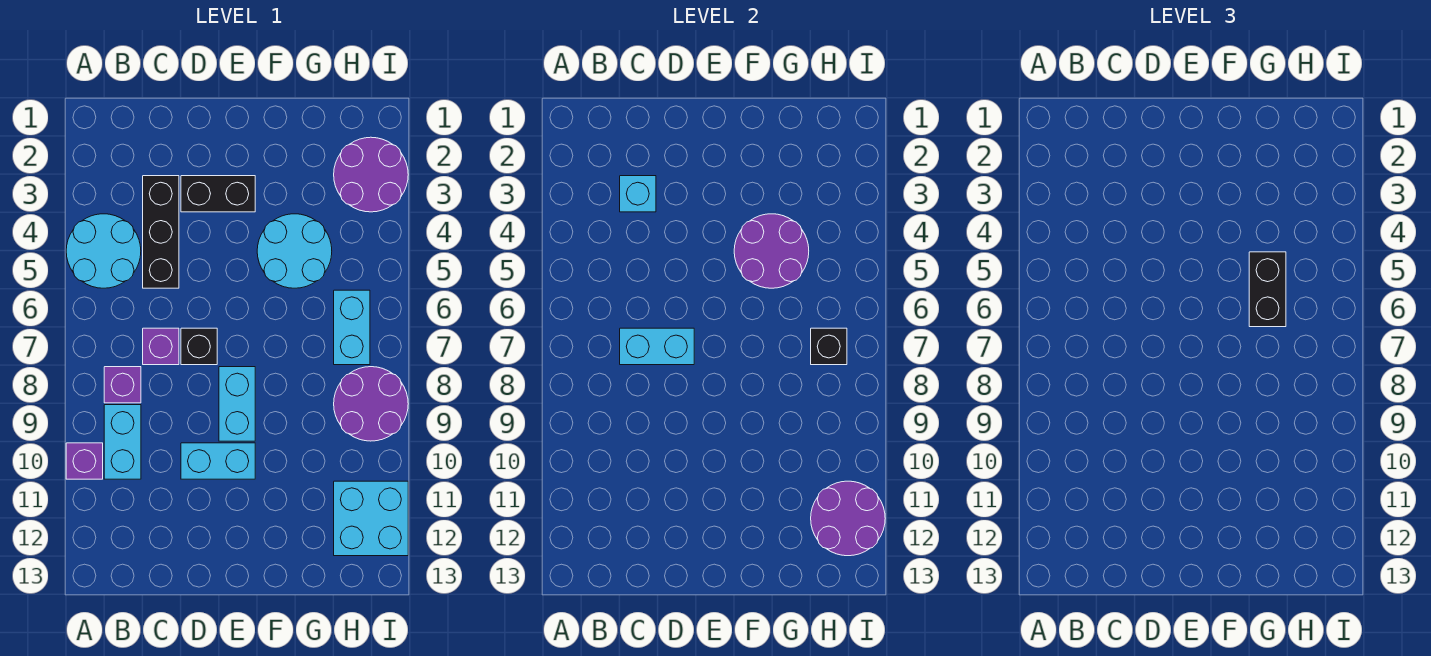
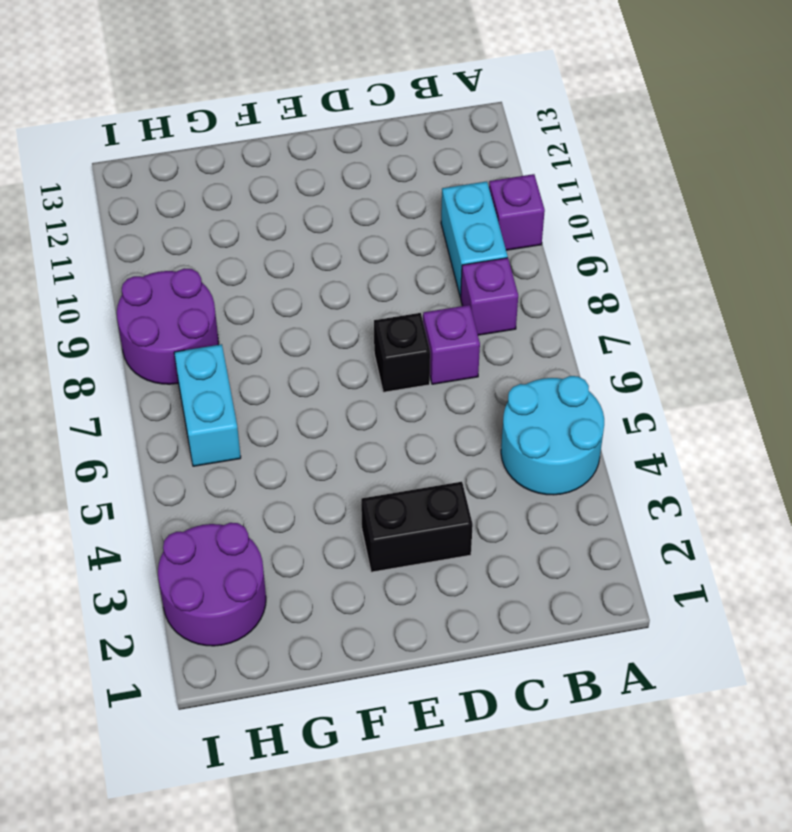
none -> black 1x3 brick [143,176,179,288]
none -> cyan 1x2 brick [181,443,255,479]
none -> cyan 1x2 brick [219,367,255,441]

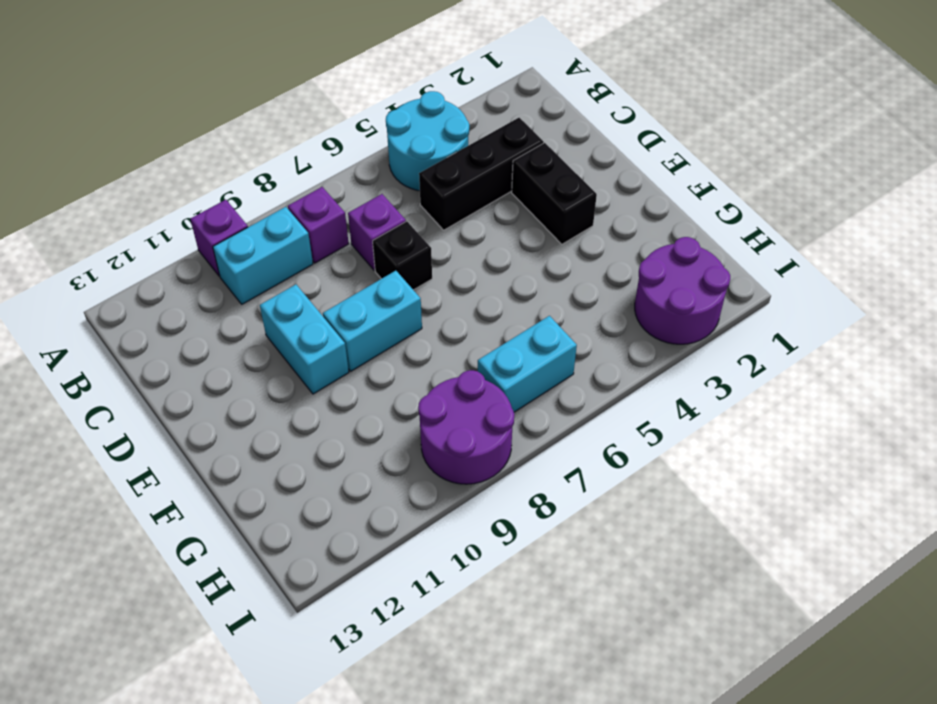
none -> cyan 2x2 round brick [257,214,332,288]
none -> cyan 2x2 brick [334,481,408,556]
none -> cyan 1x1 brick [620,176,656,212]

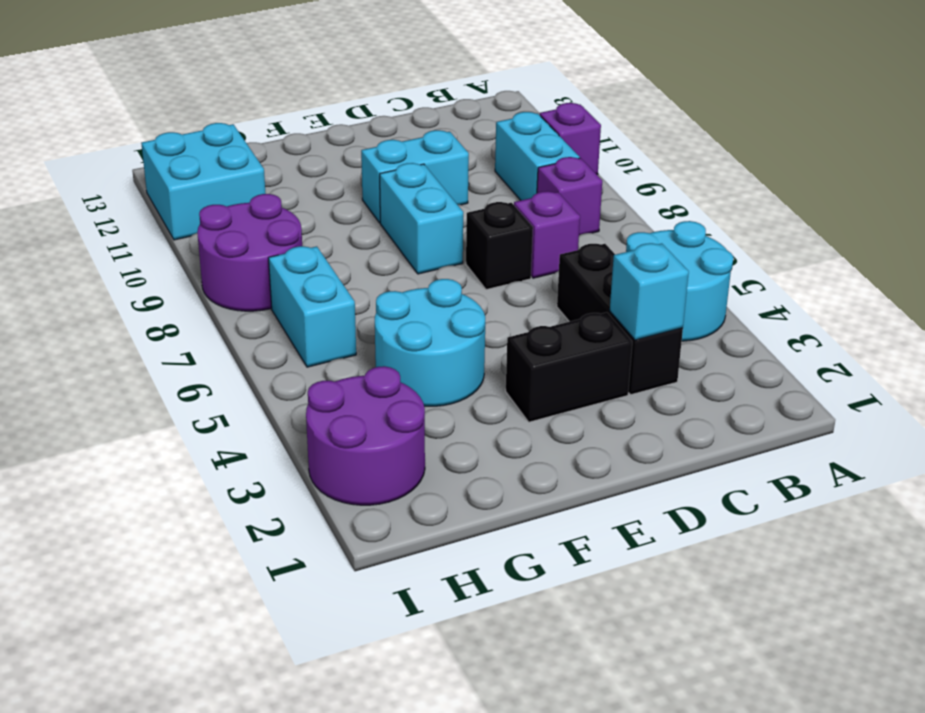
none -> cyan 1x2 brick [620,328,694,365]
none -> purple 2x2 round brick [734,214,809,288]
none -> black 1x1 brick [811,328,847,365]

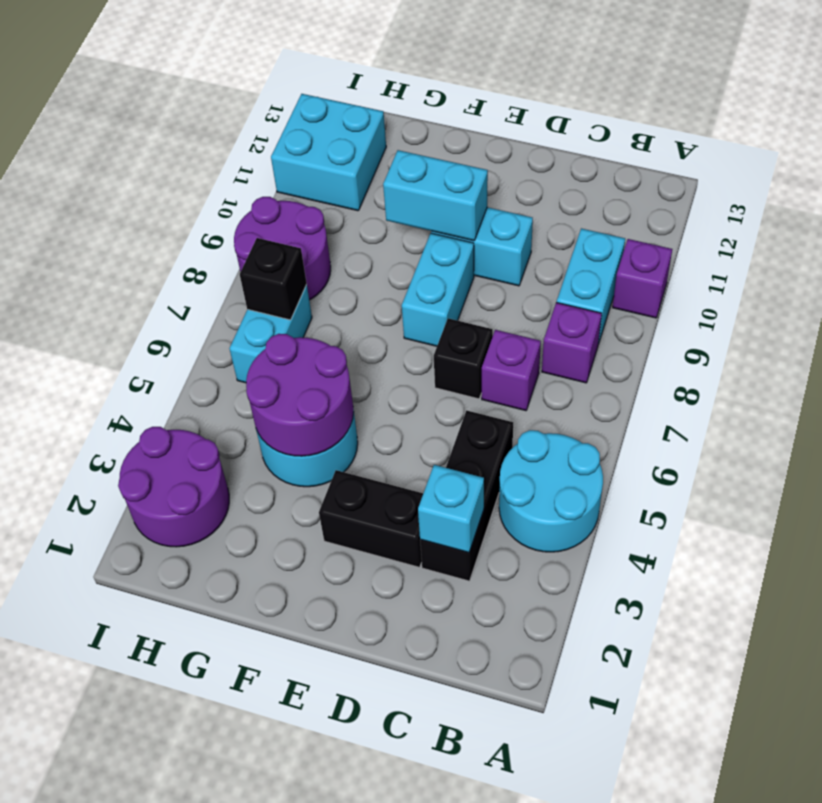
cyan 1x2 brick [383,150,488,241] -> cyan 1x2 brick moved to [620,328,694,365]
none -> purple 2x2 round brick [811,481,885,556]
none -> black 1x2 brick [1249,252,1286,327]

